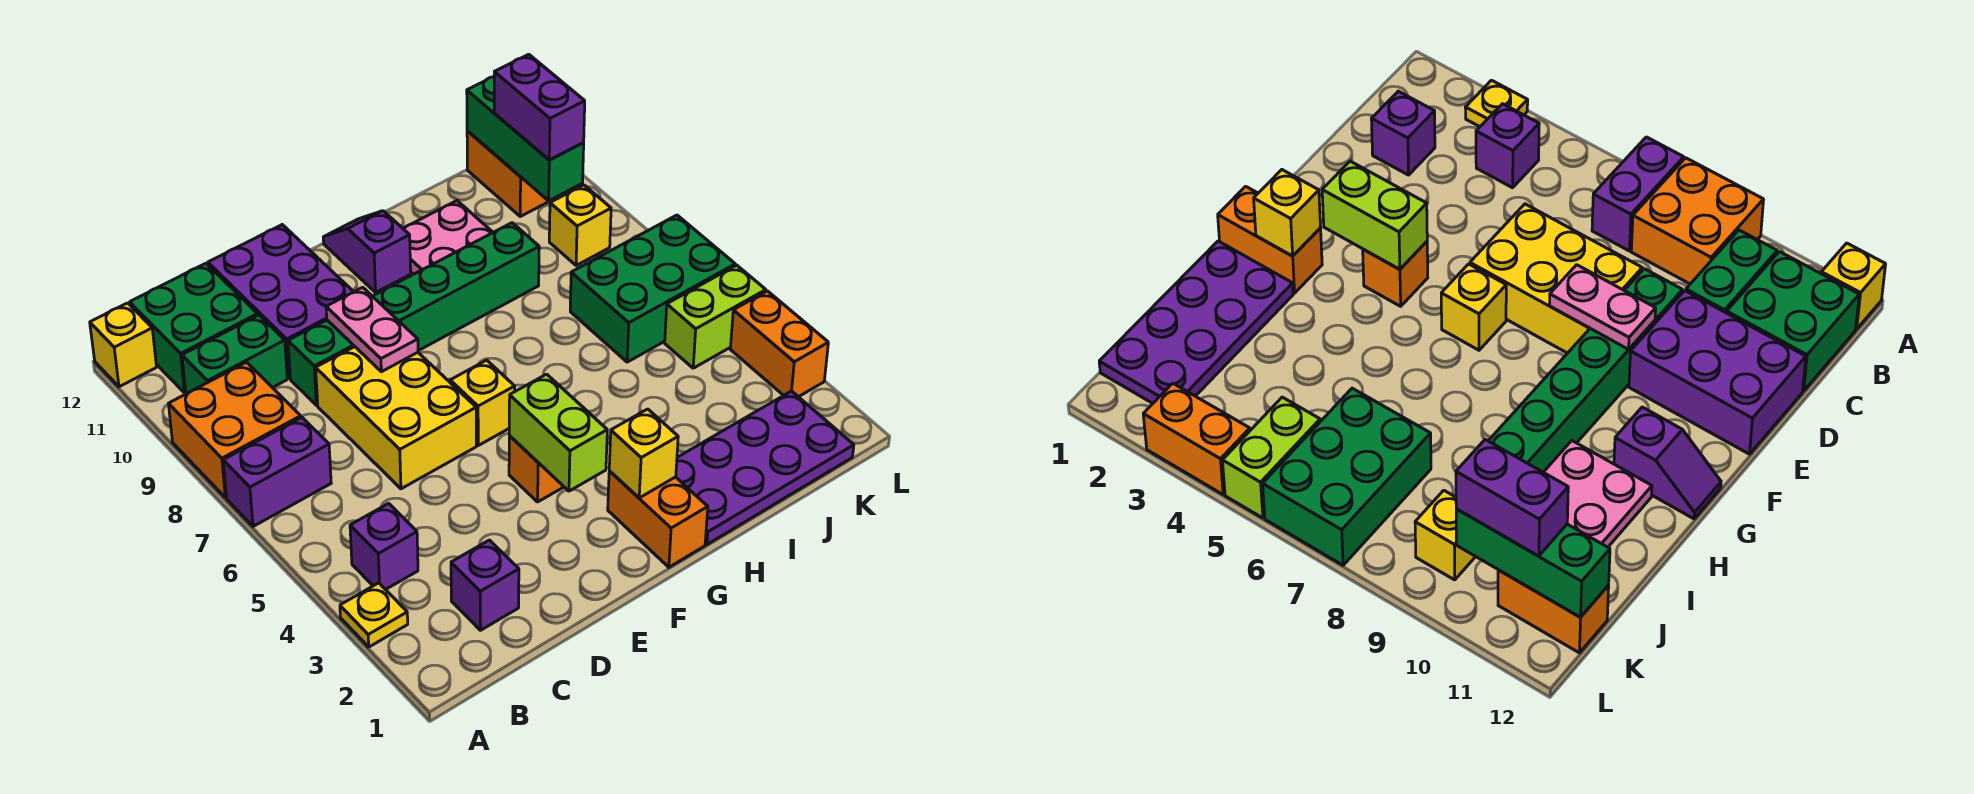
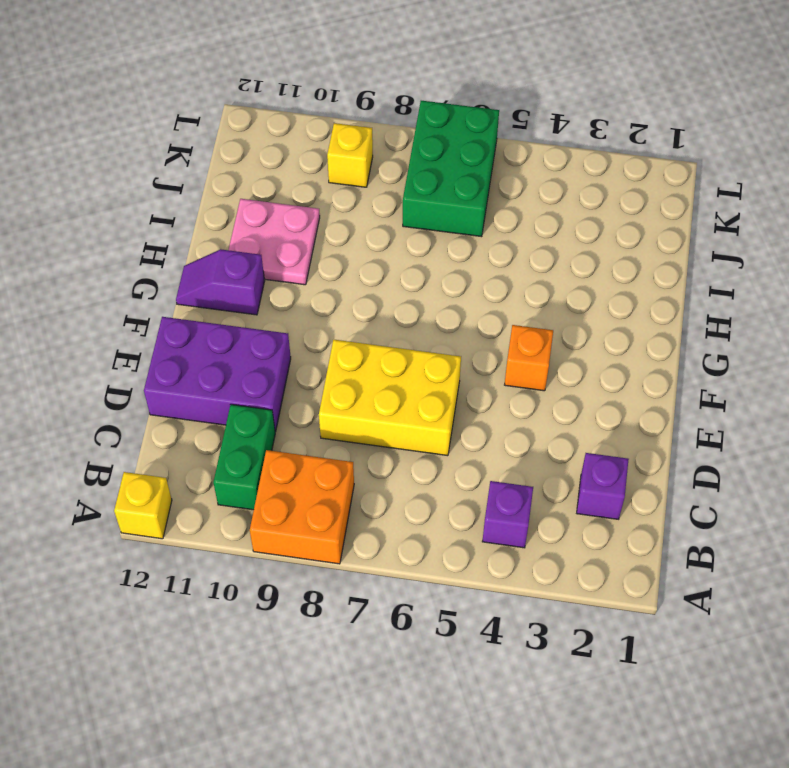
none -> yellow 1x1 plate [340,583,408,647]
none -> purple 1x2 brick [223,417,331,526]
none -> green 2x2 brick [130,263,258,393]

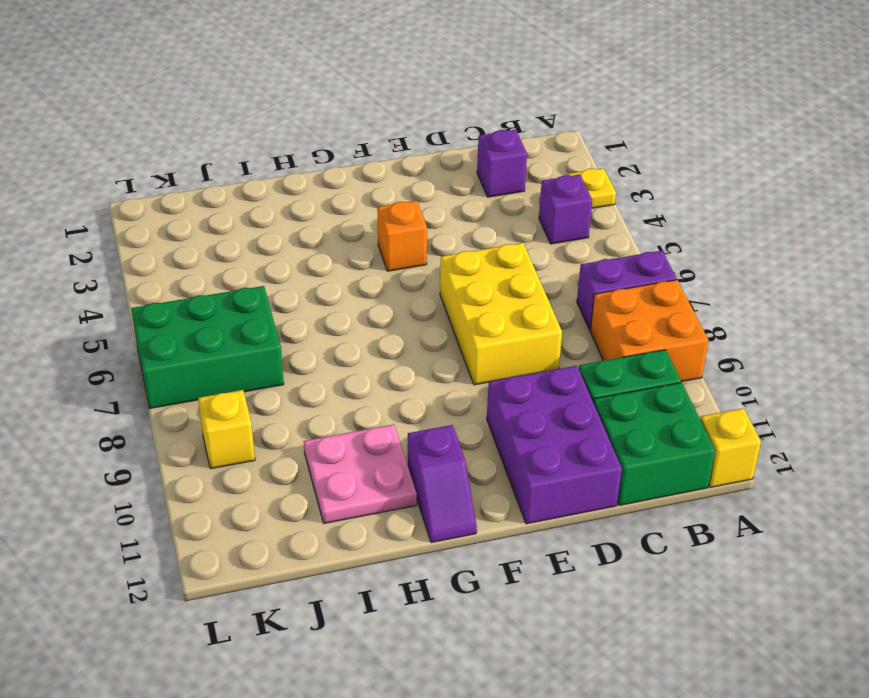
none -> green 1x6 brick [288,223,539,405]
none -> yellow 1x1 brick [450,360,515,445]
none -> orange 1x2 brick [608,471,708,567]

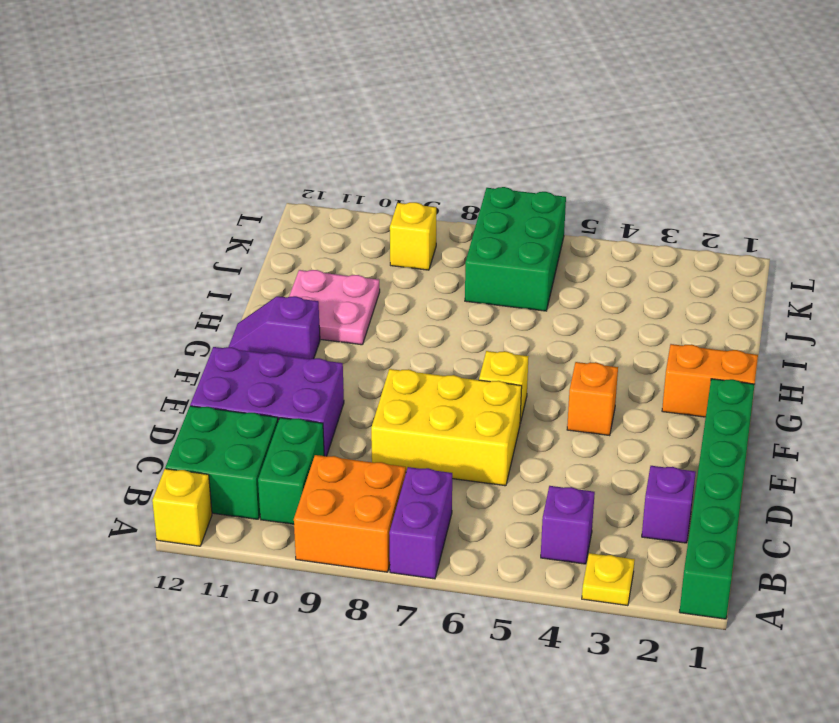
green 1x6 brick [680,379,755,619] -> green 1x6 brick moved to [288,223,539,405]
none -> purple 2x4 plate [676,391,854,544]
none -> lime 1x2 brick [665,265,766,368]
none -> orange 1x2 brick [467,131,553,216]

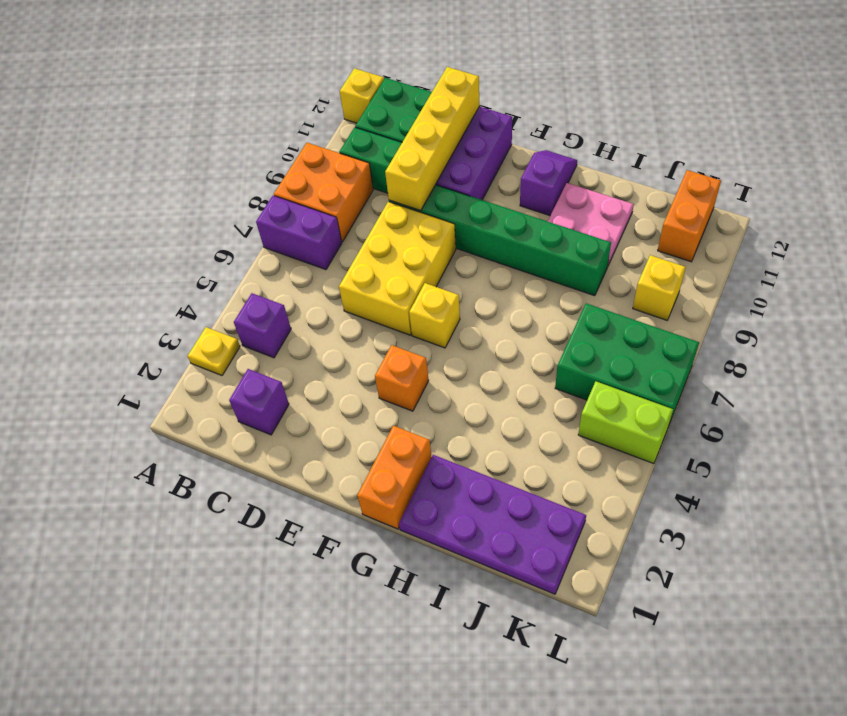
yellow 1x4 brick [385,67,479,211] -> none
none -> orange 1x2 brick [730,291,828,397]
none -> pink 1x2 plate [326,287,418,372]
none -> lime 1x2 brick [509,374,607,491]

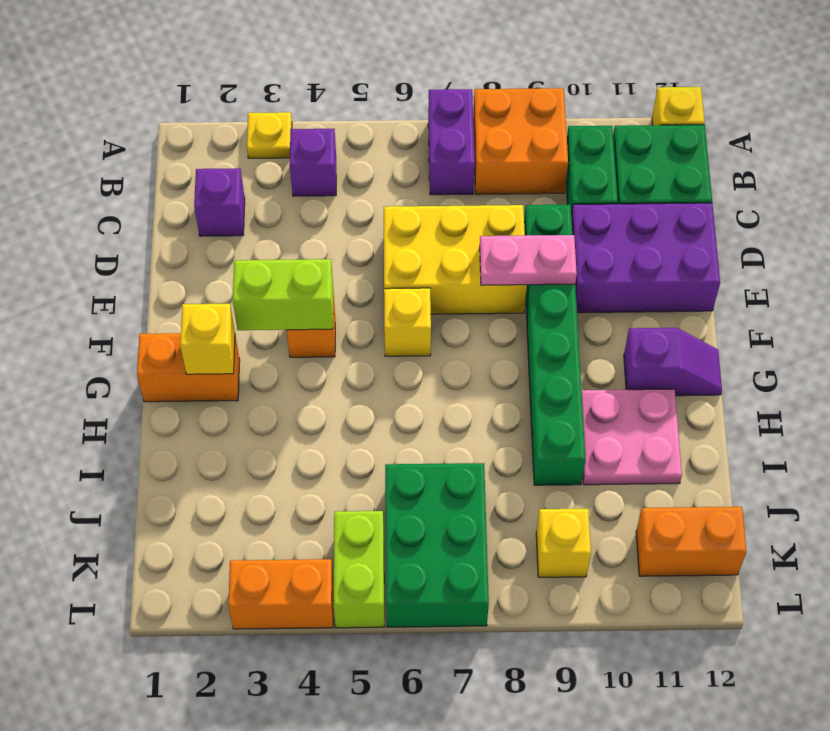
none -> purple 2x4 plate [676,391,854,544]
none -> green 1x3 brick [467,77,584,201]
none -> purple 1x2 brick [494,54,585,160]

